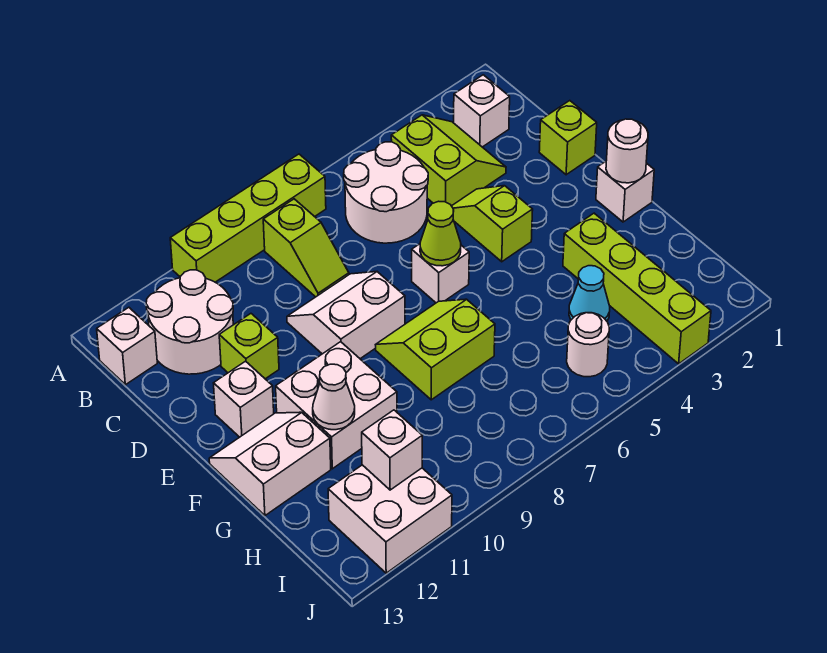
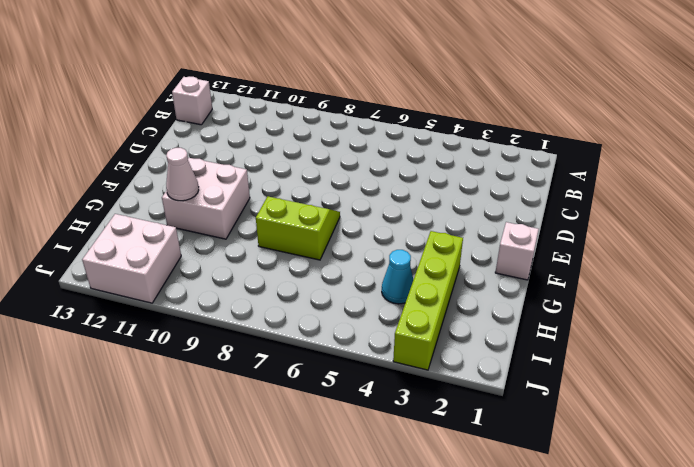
none -> lime 1x4 brick [170,154,326,282]
none -> white 1x1 brick [454,75,510,147]
none -> lime 2x2 slope [391,115,506,206]

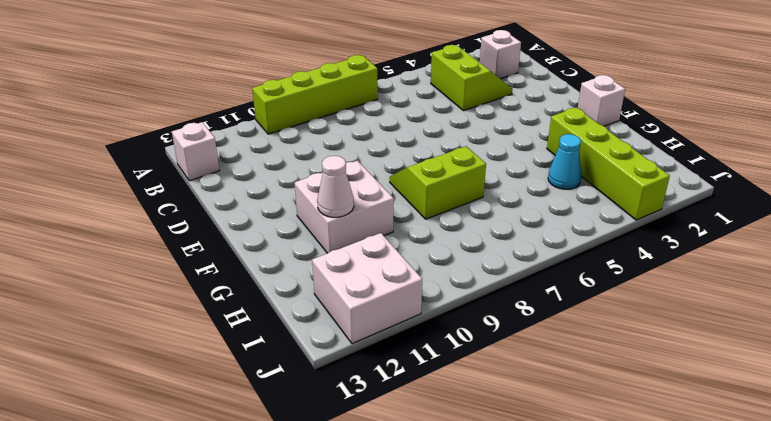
none -> white 2x2 round brick [344,142,428,243]
none -> lime 1x2 slope [263,199,349,297]
none -> white 2x2 round brick [146,270,233,374]

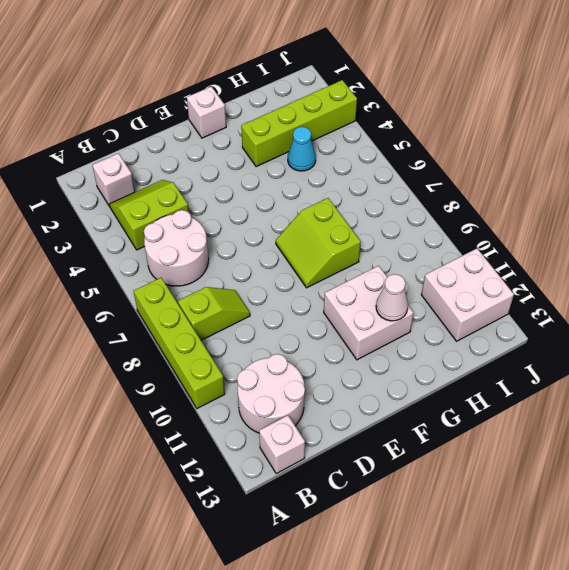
none -> lime 1x1 brick [539,101,597,175]
none -> lime 1x2 slope [452,186,533,262]
none -> white 2x2 slope [287,272,405,359]

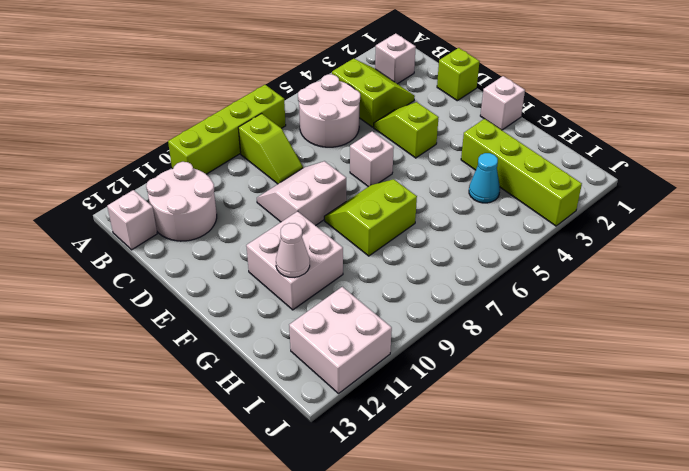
none -> lime 1x1 brick [219,314,279,379]
none -> white 1x1 brick [214,361,274,437]
none -> white 2x2 slope [209,412,331,515]

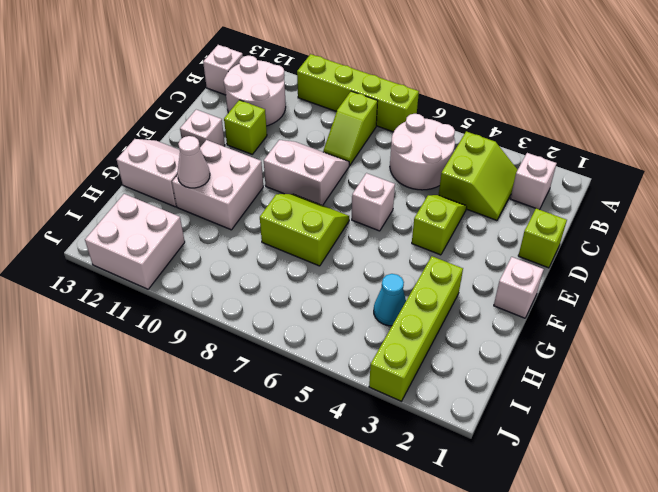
none -> white 1x1 round brick [567,313,609,377]
none -> lime 1x1 cone [420,201,461,266]
none -> white 1x1 round brick [606,119,648,183]

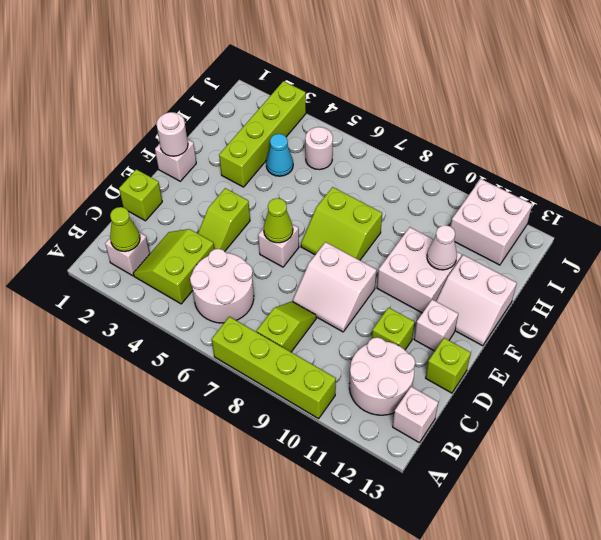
lime 1x1 cone [110,207,140,251] -> none
lime 1x1 brick [426,338,471,393] -> none
none -> white 1x1 brick [362,410,422,490]

